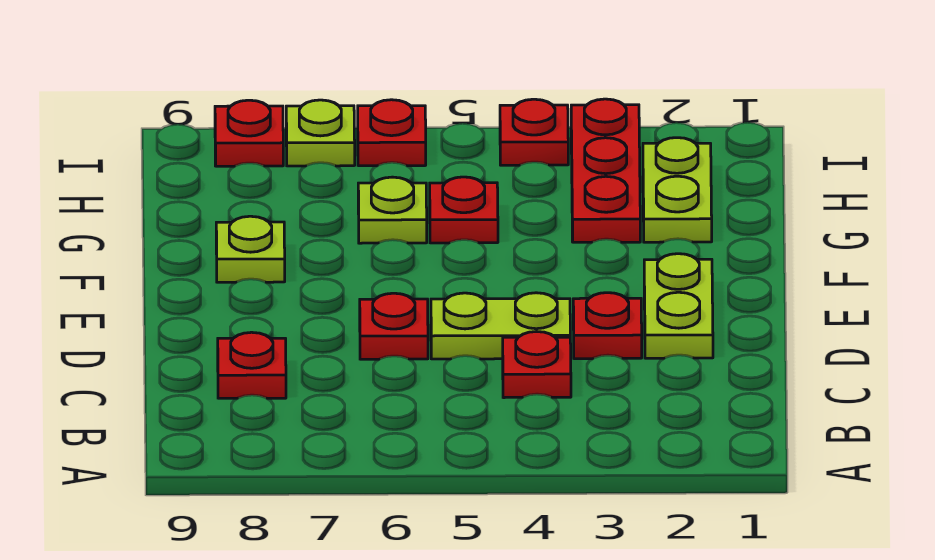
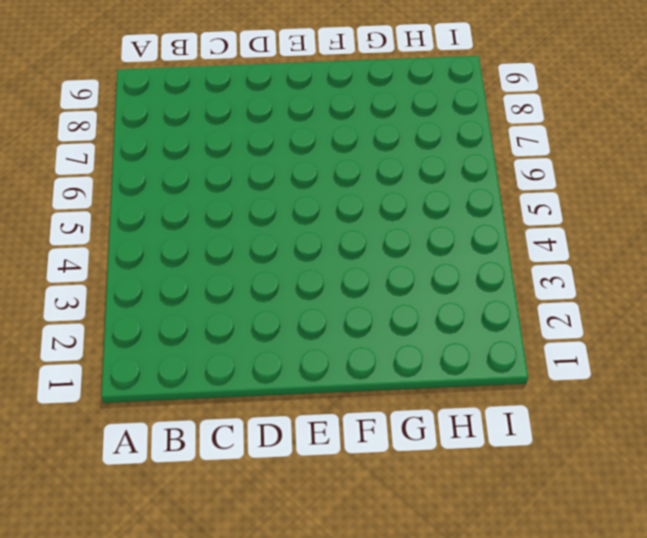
none -> red 1x1 plate [503,332,571,398]
none -> red 1x1 plate [218,332,286,398]
none -> lime 1x2 plate [644,254,713,358]

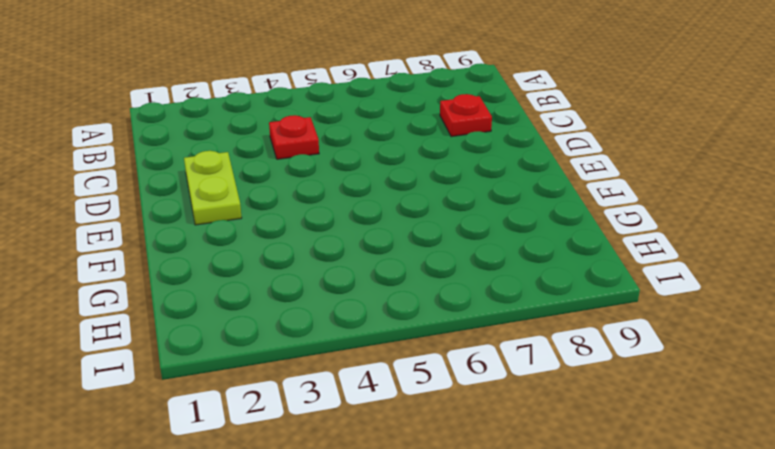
none -> red 1x1 plate [573,293,642,359]
none -> lime 1x2 plate [431,293,570,359]
none -> red 1x1 plate [360,293,428,359]

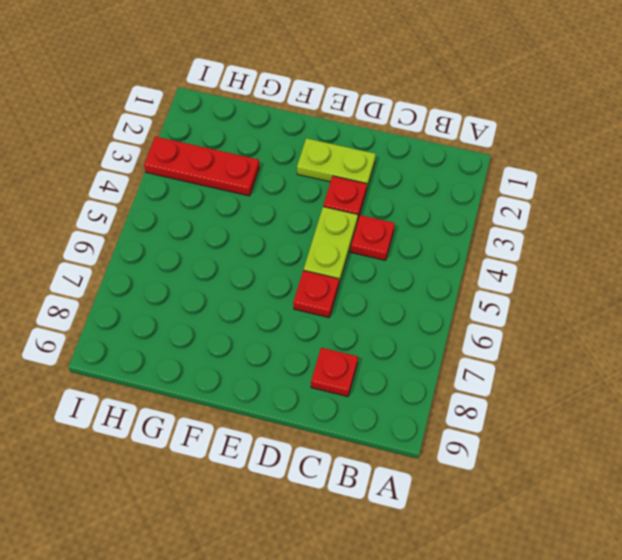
none -> lime 1x1 plate [216,216,285,282]
none -> lime 1x2 plate [643,138,712,242]
none -> red 1x1 plate [430,177,498,243]

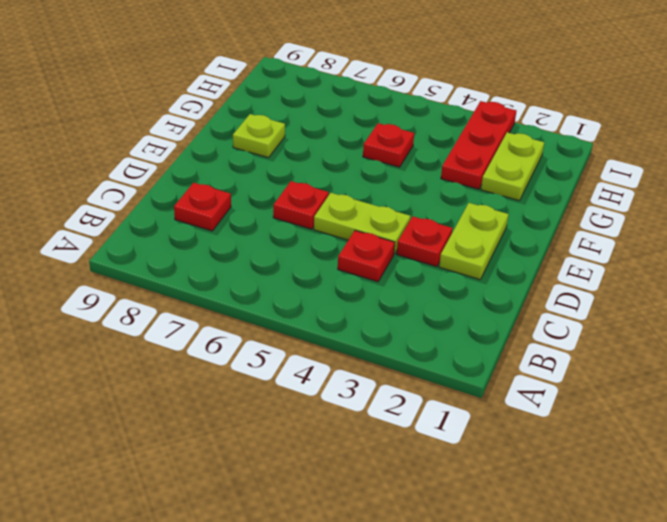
none -> lime 1x1 plate [358,177,427,243]
none -> red 1x1 plate [500,99,568,165]
none -> red 1x1 plate [358,100,426,166]

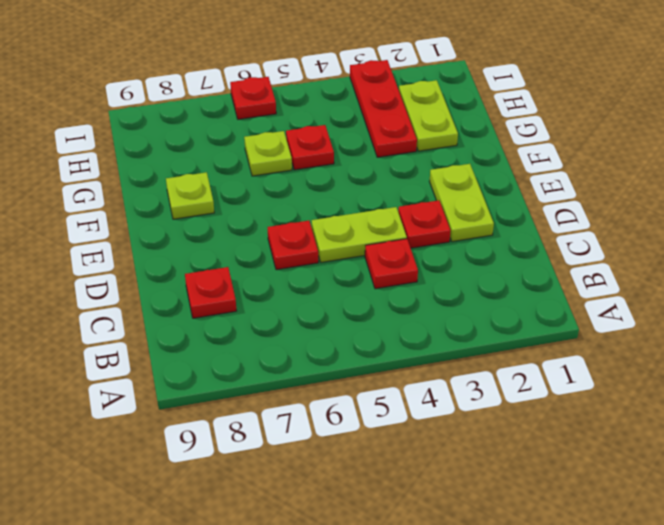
none -> red 1x1 plate [500,99,568,165]
none -> lime 1x1 plate [286,100,355,166]
none -> red 1x1 plate [215,100,283,166]

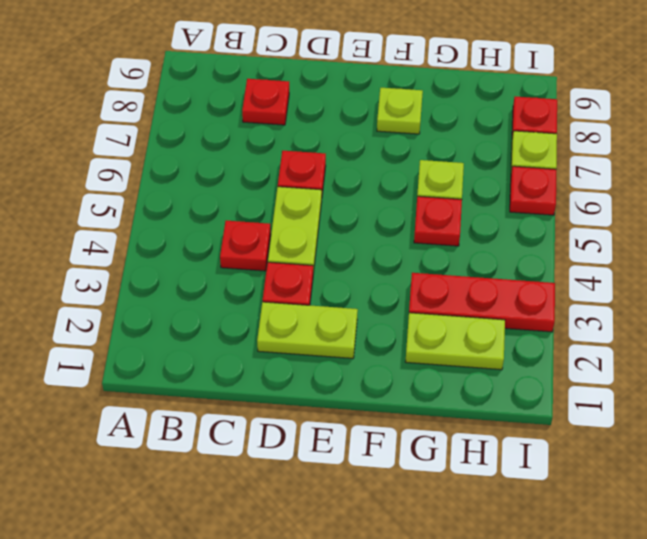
none -> red 1x1 plate [500,99,568,165]

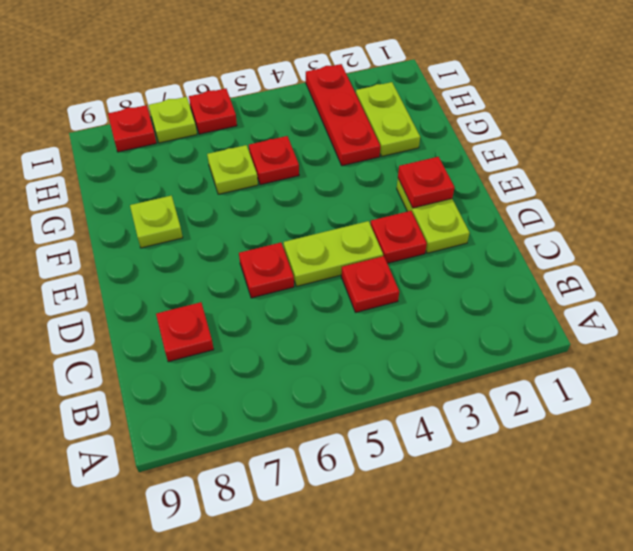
red 1x1 plate [398,157,454,208] -> red 1x1 plate moved to [500,99,568,165]

